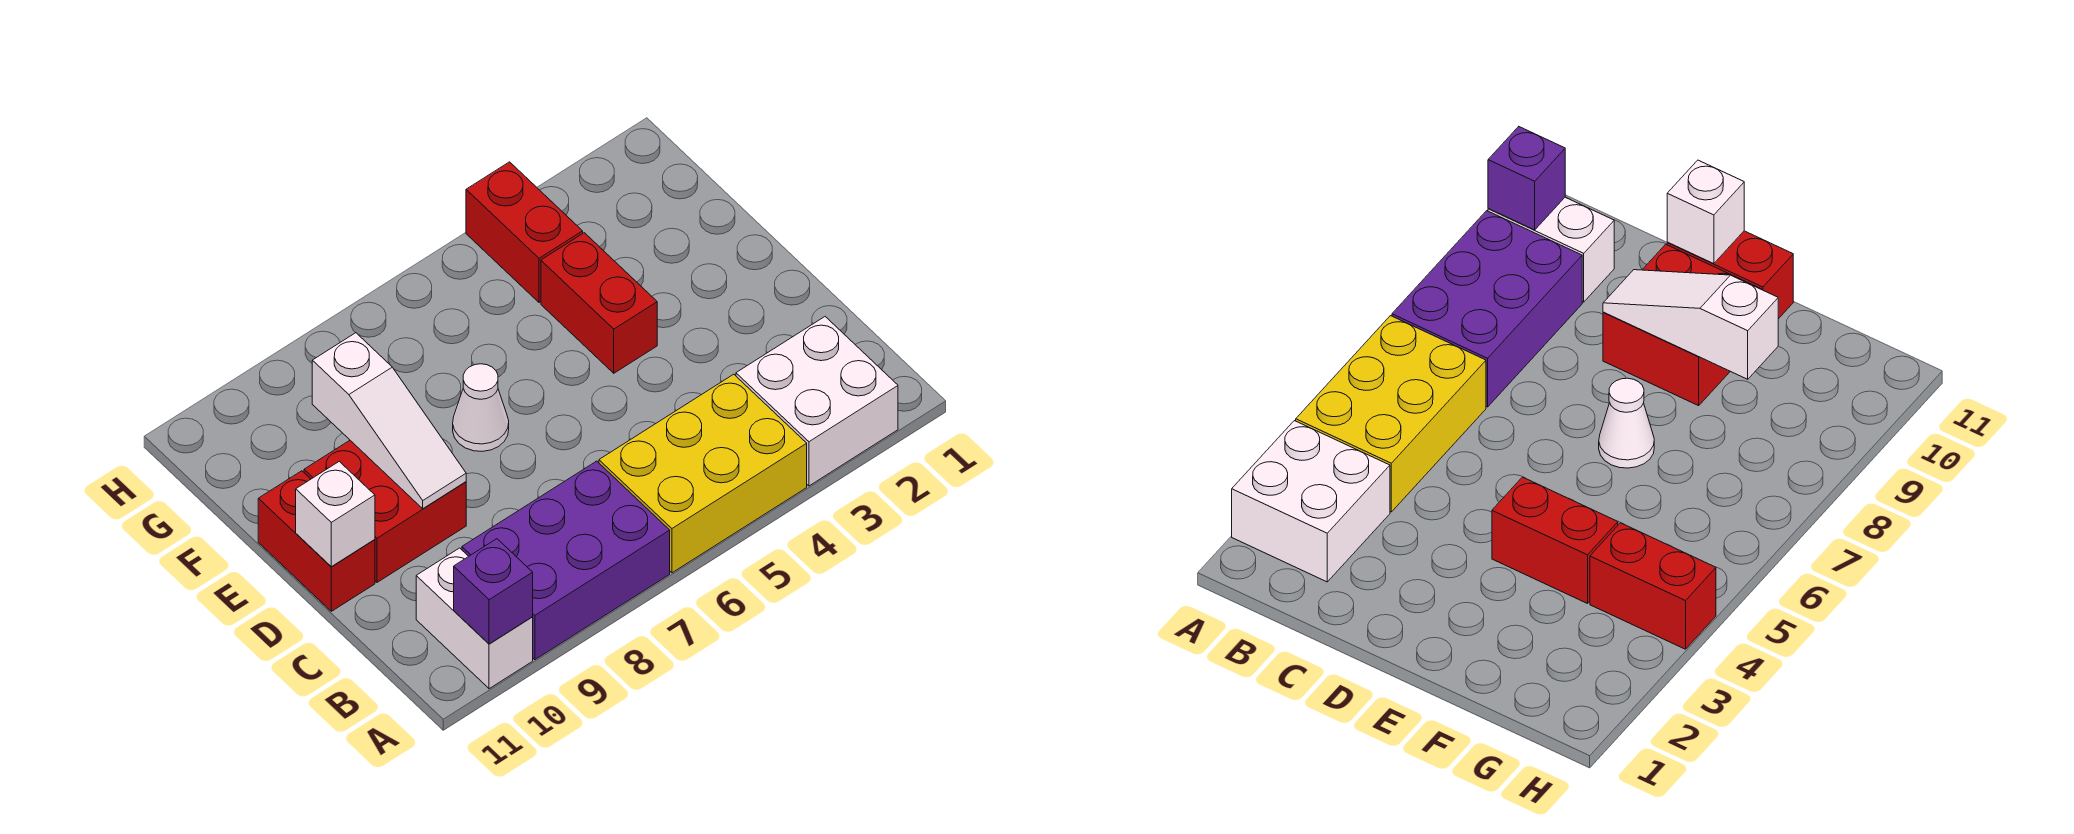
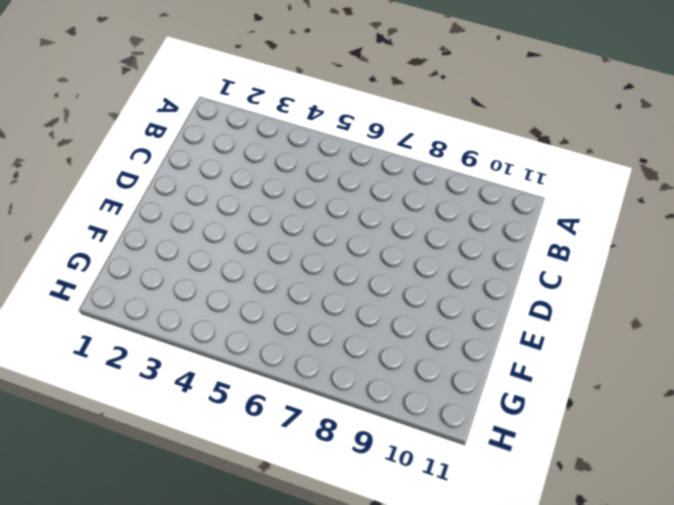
none -> white 2x2 brick [736,317,898,486]
none -> yellow 2x3 brick [599,374,807,573]
none -> purple 2x3 brick [462,461,670,660]

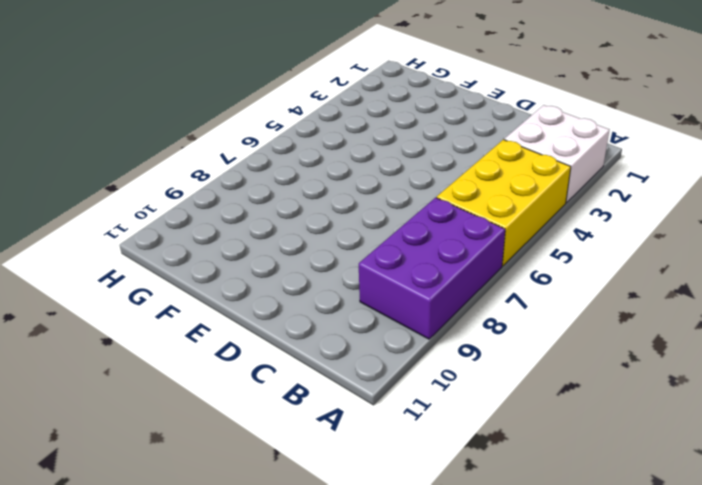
none -> white 1x2 brick [416,548,533,689]
none -> red 2x2 brick [304,441,466,582]
none -> red 1x2 brick [258,471,375,611]

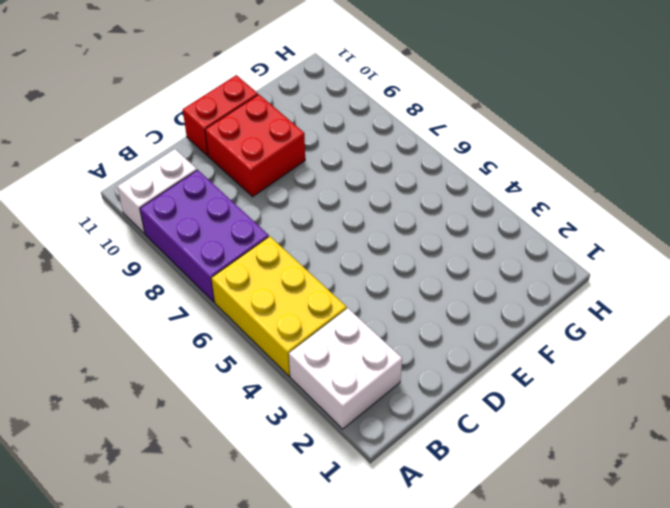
none -> red 1x2 brick [541,233,657,373]
none -> white 1x1 cone [453,364,509,452]
none -> red 1x2 brick [466,162,583,302]

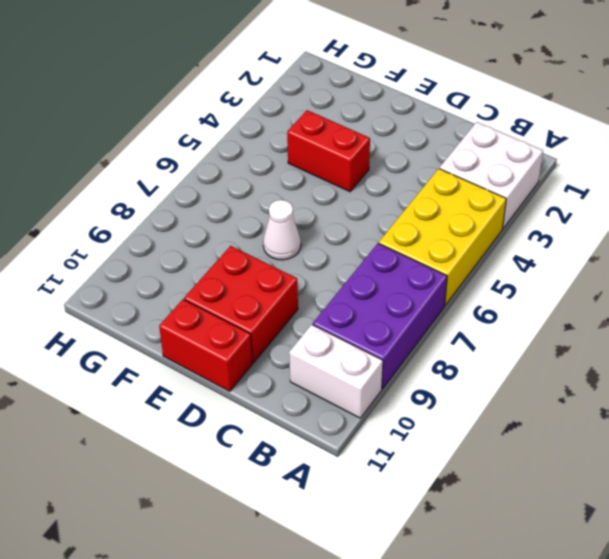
none -> red 1x2 brick [466,162,583,302]
none -> purple 1x1 brick [454,539,533,644]
none -> white 1x3 slope [312,333,466,509]

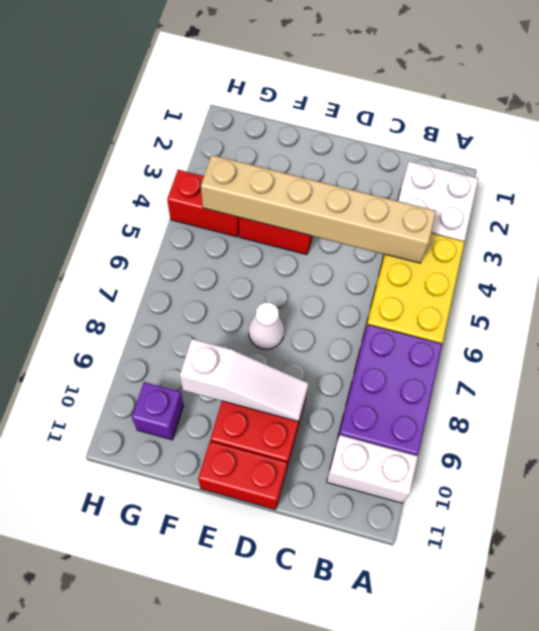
tan 1x6 brick [201,155,436,263] -> none
purple 1x1 brick [132,382,184,440] -> purple 1x1 brick moved to [454,539,533,644]
none -> white 1x1 brick [296,461,375,567]

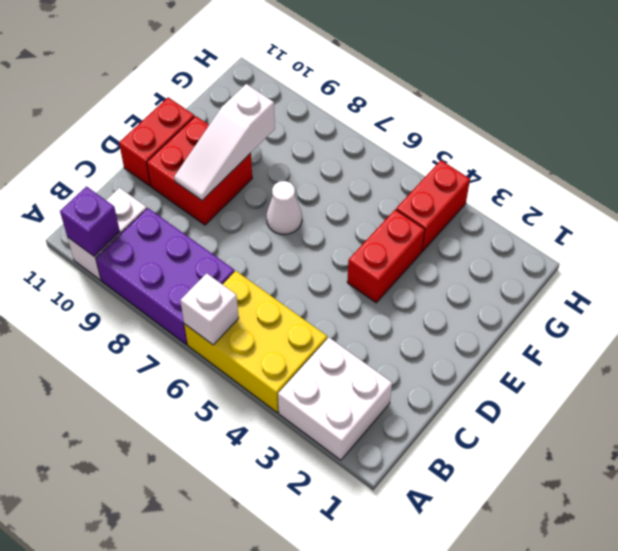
white 1x1 brick [180,273,239,345] -> white 1x1 brick moved to [296,461,375,567]

